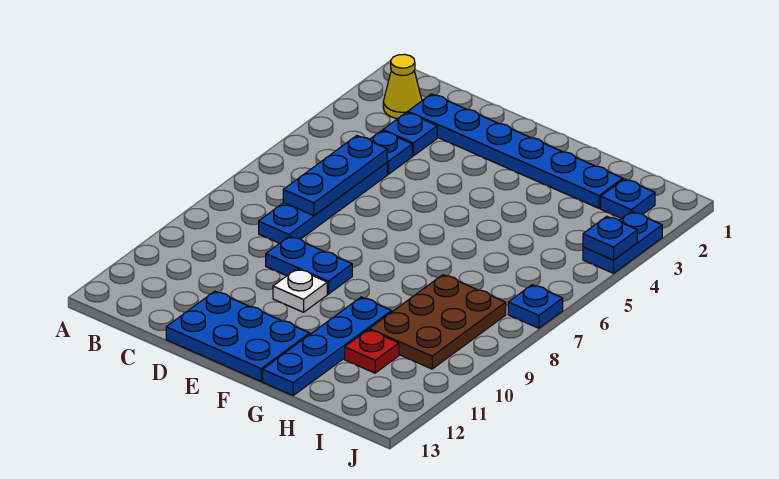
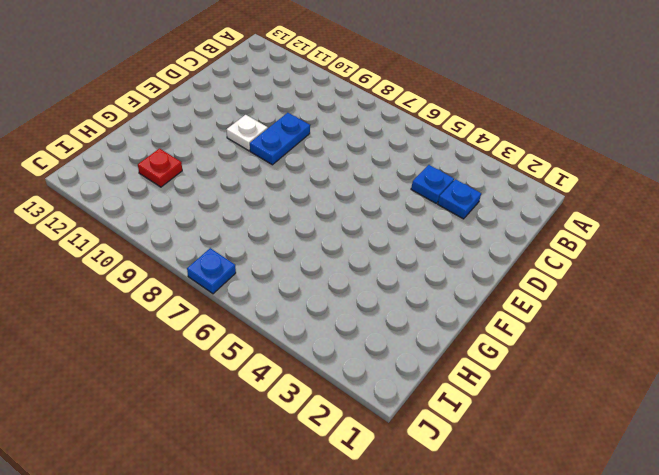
none -> yellow 1x1 cone [383,54,422,119]
none -> blue 1x6 plate [408,94,623,208]
none -> blue 1x4 plate [259,163,387,243]

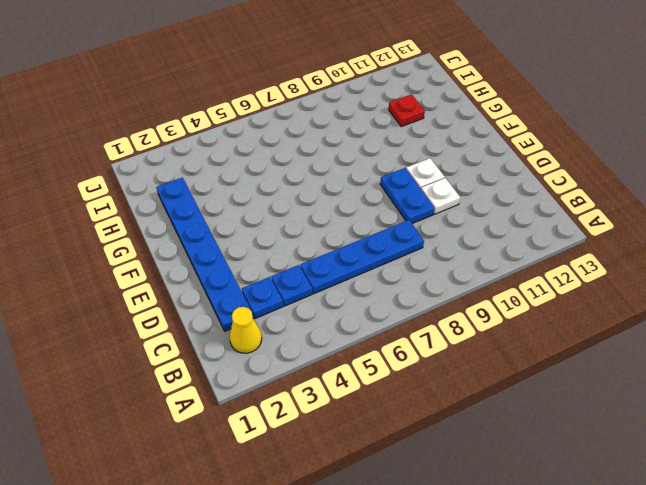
white 1x1 plate [421,178,460,214] -> none
none -> blue 2x3 plate [166,291,310,381]
none -> blue 1x4 plate [263,297,392,395]
none -> brown 2x3 plate [369,275,506,369]

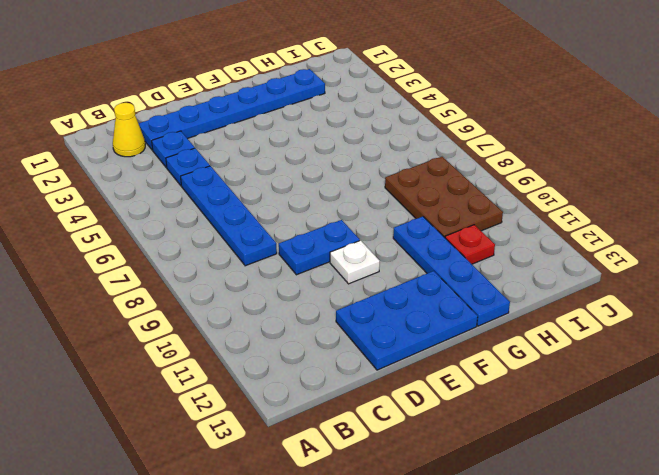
none -> blue 1x1 plate [601,179,655,219]
none -> blue 1x2 plate [583,211,662,273]
none -> blue 1x1 plate [508,285,563,328]

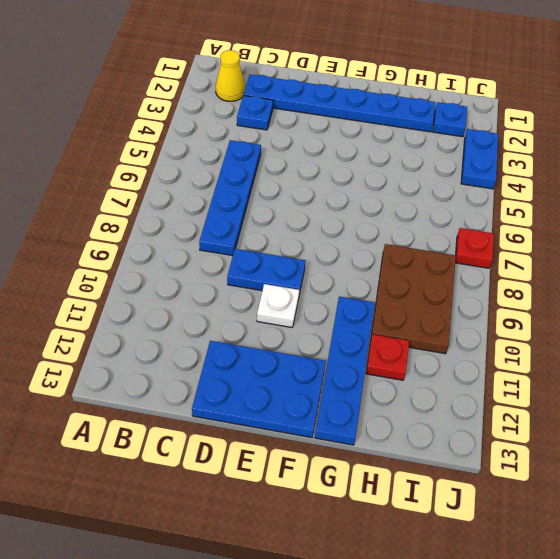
red 1x1 plate [455,228,494,268] -> blue 1x1 plate [508,285,563,328]
none -> blue 1x1 plate [370,131,412,174]
none -> blue 1x3 plate [283,136,387,216]
none -> blue 1x1 plate [583,216,637,260]

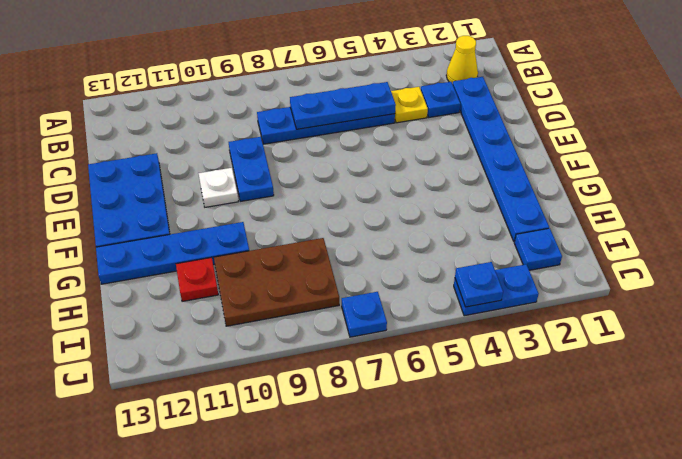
yellow 1x1 plate [391,87,428,123] -> blue 1x1 plate [370,131,412,174]

